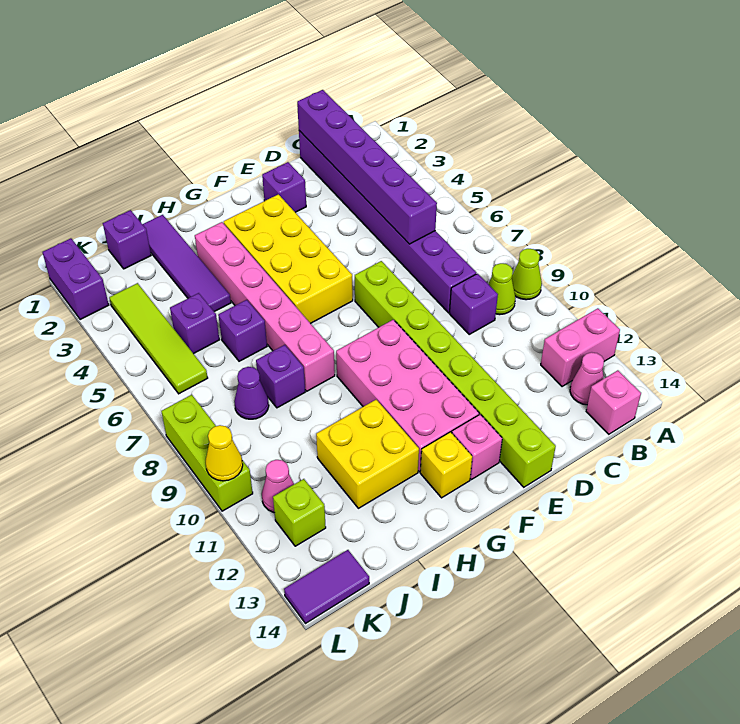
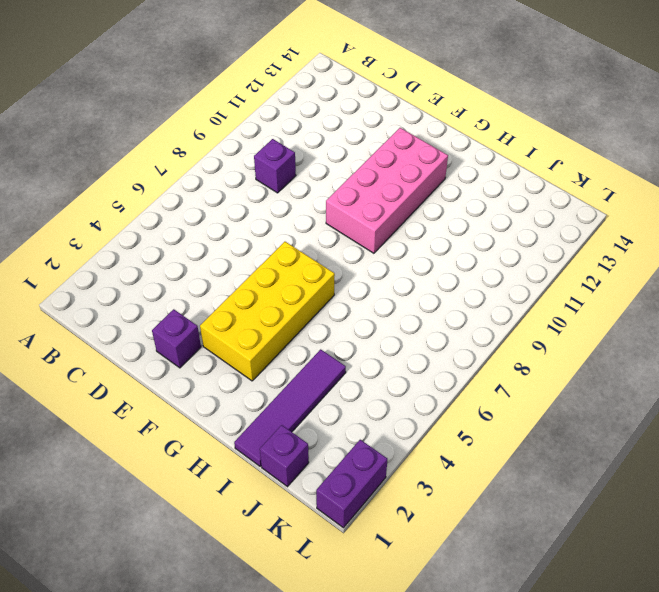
none -> lime 1x1 cone [512,249,542,300]
none -> pink 1x2 brick [541,308,620,387]
none -> lime 1x1 cone [489,263,516,315]

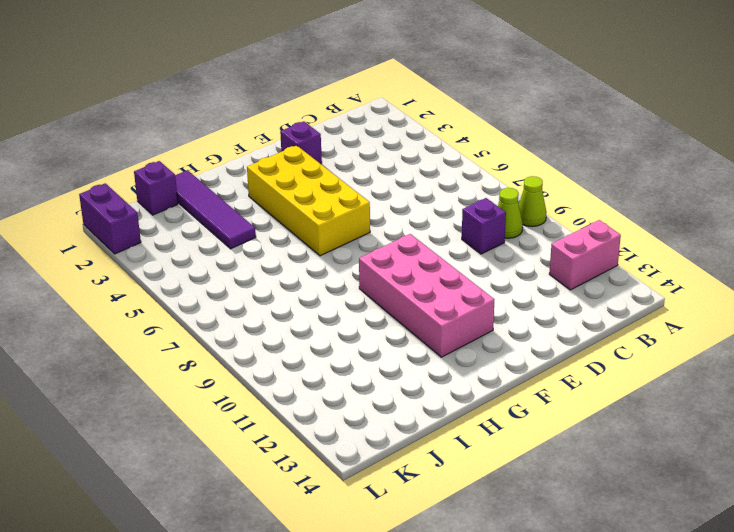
none -> pink 1x1 cone [570,352,604,405]
none -> pink 1x1 brick [586,370,641,434]
none -> purple 1x8 brick [299,131,476,313]

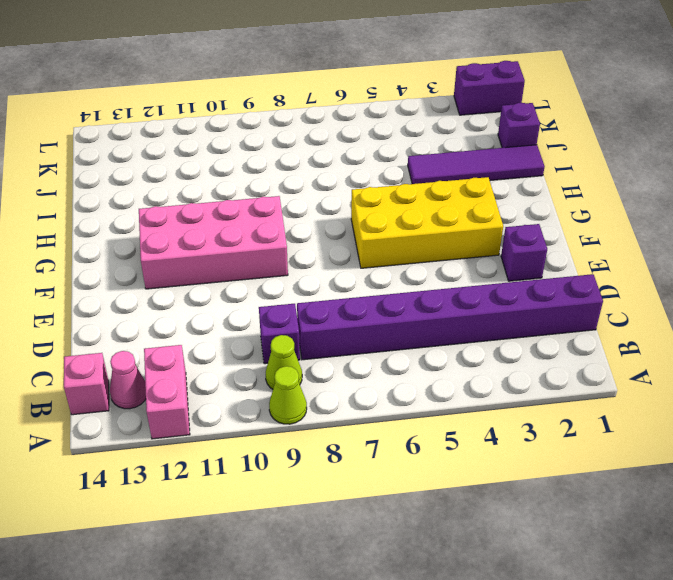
none -> lime 1x8 brick [355,261,556,487]
none -> pink 1x1 brick [452,414,502,480]
none -> yellow 1x1 brick [420,432,472,498]

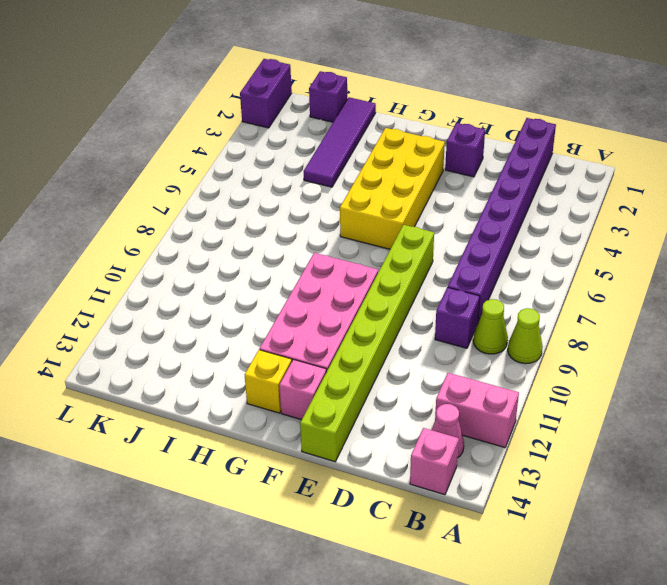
none -> pink 1x6 brick [195,222,335,391]
none -> yellow 2x2 brick [316,400,419,508]
none -> purple 1x1 brick [218,300,267,361]

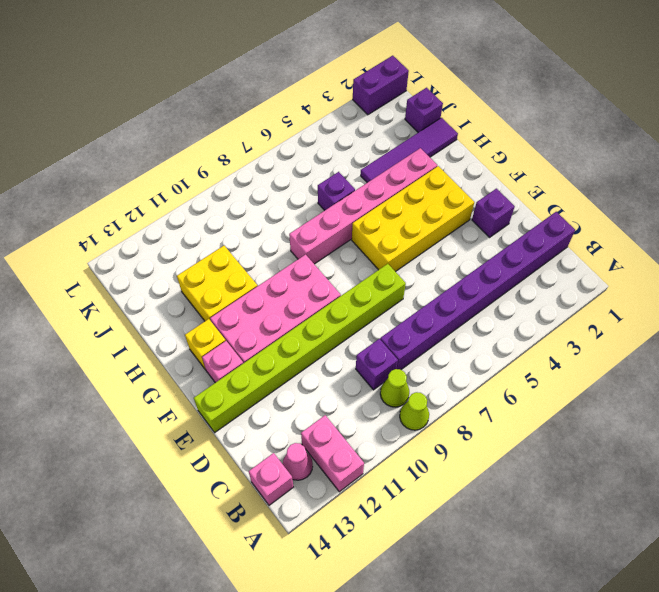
none -> purple 1x1 brick [256,345,305,408]
none -> purple 1x1 brick [170,293,219,354]
none -> purple 1x1 cone [234,367,269,419]

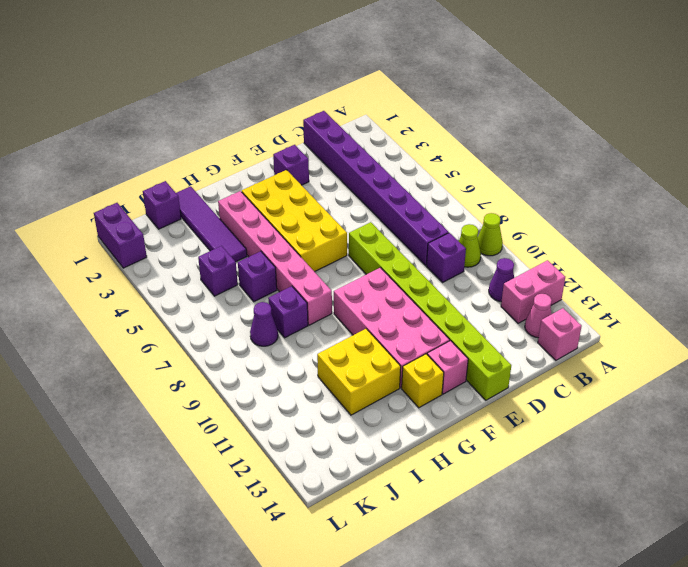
purple 1x1 cone [489,258,514,302] -> none
none -> lime 1x4 tile [109,283,208,394]
none -> pink 1x1 cone [262,460,294,513]
none -> lime 1x1 brick [273,479,326,546]

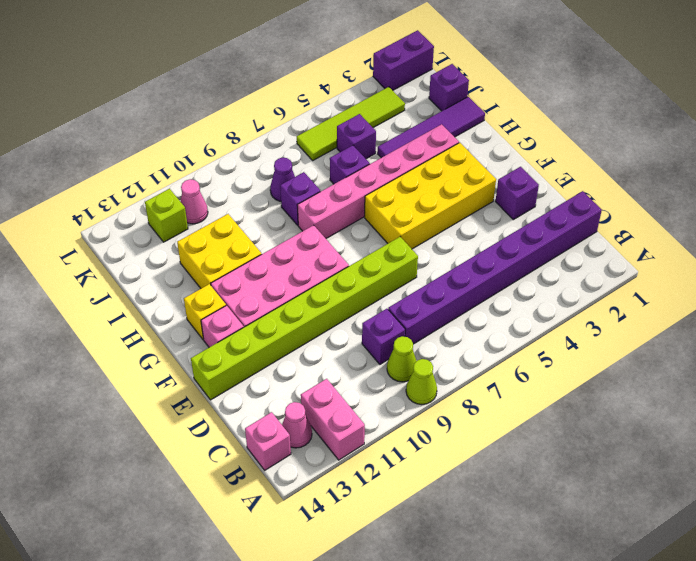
none -> purple 1x2 tile [284,550,369,624]
none -> lime 1x3 brick [161,395,253,511]
none -> purple 1x6 brick [297,90,437,244]

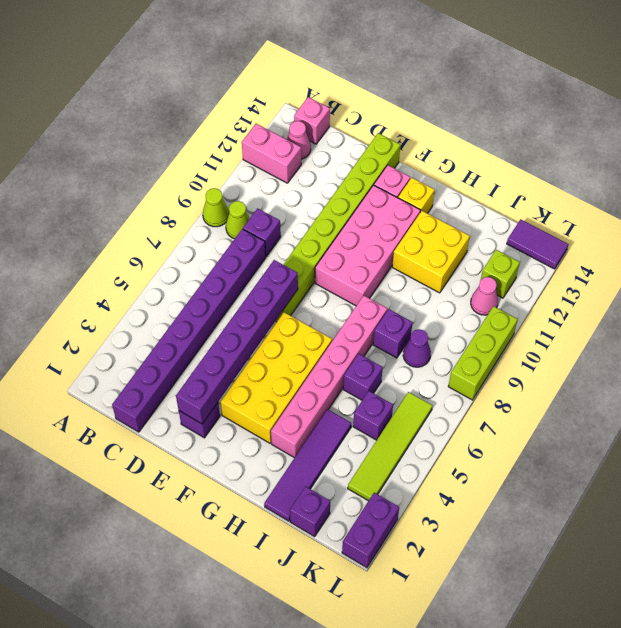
purple 1x6 brick [176,260,298,424] -> purple 1x6 brick moved to [297,90,437,244]
none -> yellow 1x1 cone [206,425,243,481]

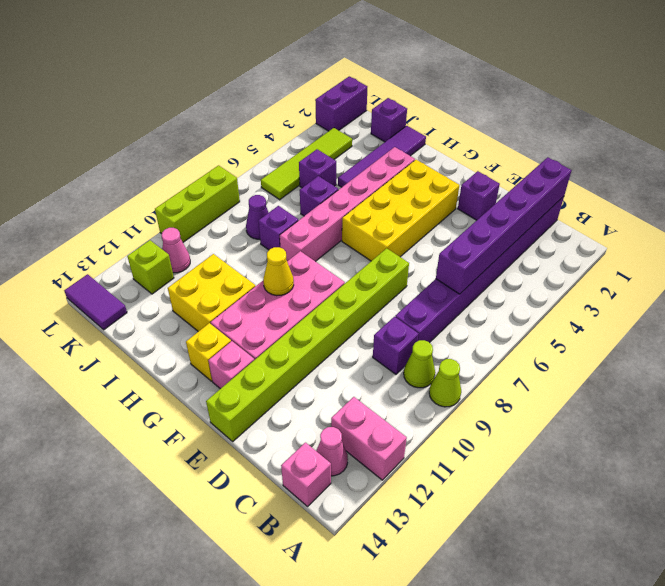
yellow 1x1 cone [263,247,294,296] -> yellow 1x1 cone moved to [206,425,243,481]

